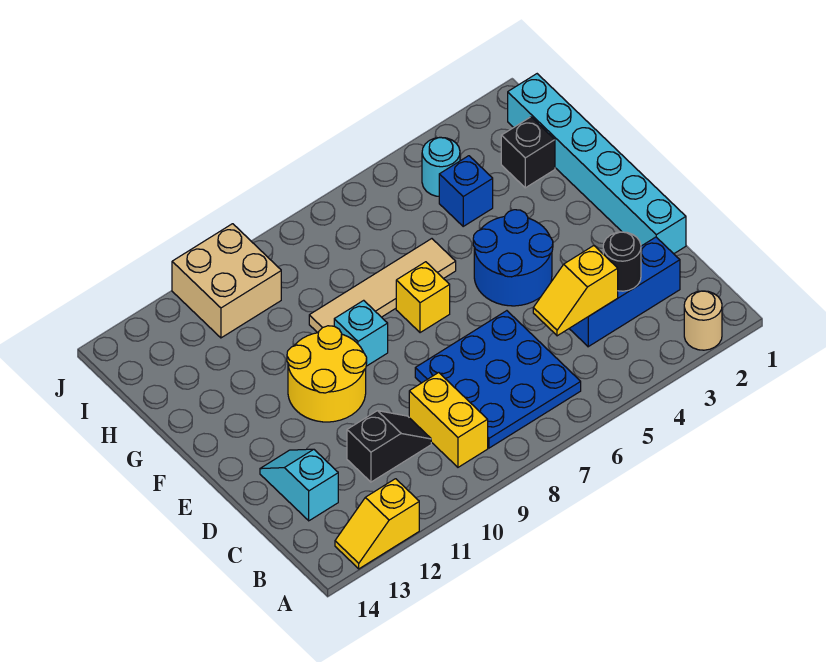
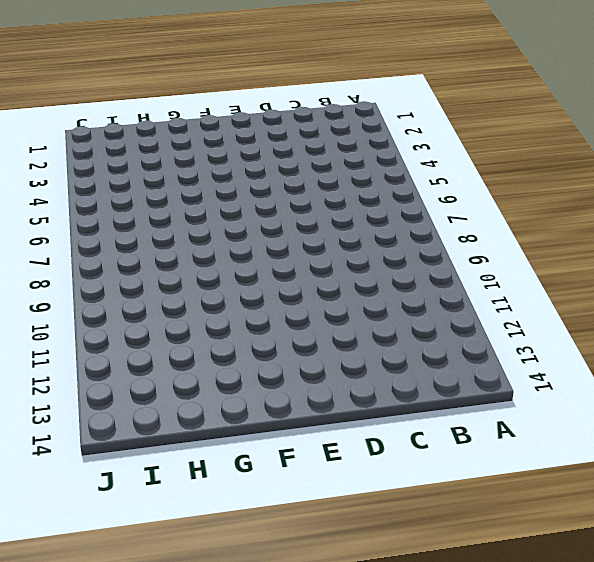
none -> tan 1x1 round brick [684,291,722,350]
none -> yellow 1x2 slope [335,479,419,569]
none -> blue 3x3 plate [415,311,581,448]

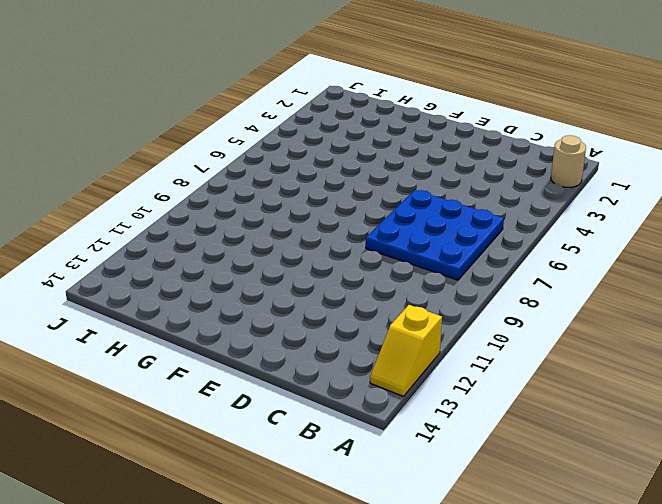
none -> yellow 1x2 brick [409,373,488,467]
none -> blue 1x3 brick [569,237,680,347]
none -> black 1x2 slope [347,411,431,482]

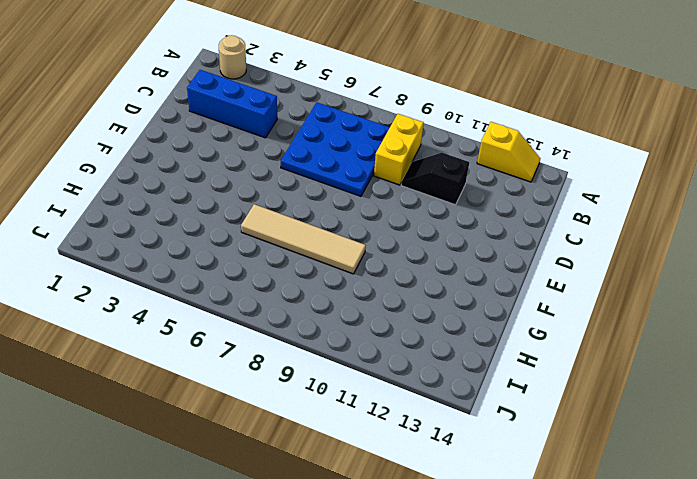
none -> cyan 1x2 slope [260,449,338,521]
none -> cyan 1x6 brick [508,74,686,254]
none -> blue 2x2 round brick [473,210,553,306]

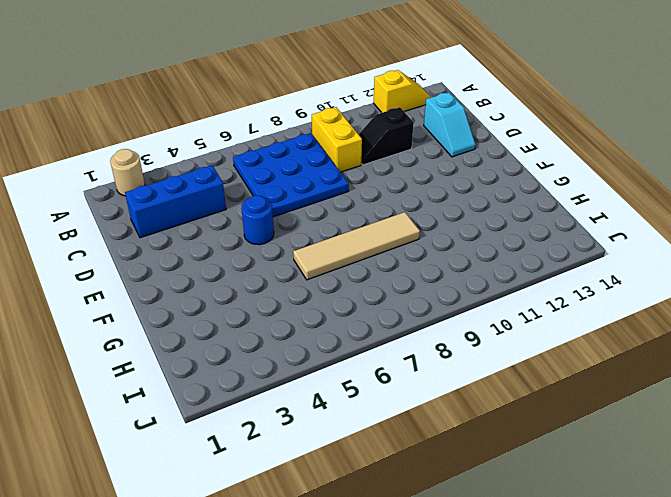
blue 1x1 round brick [241,195,274,245] -> blue 2x2 round brick [473,210,553,306]
none -> cyan 1x6 brick [508,74,686,254]
none -> yellow 2x2 round brick [287,326,367,422]
none -> yellow 1x1 brick [396,262,450,333]

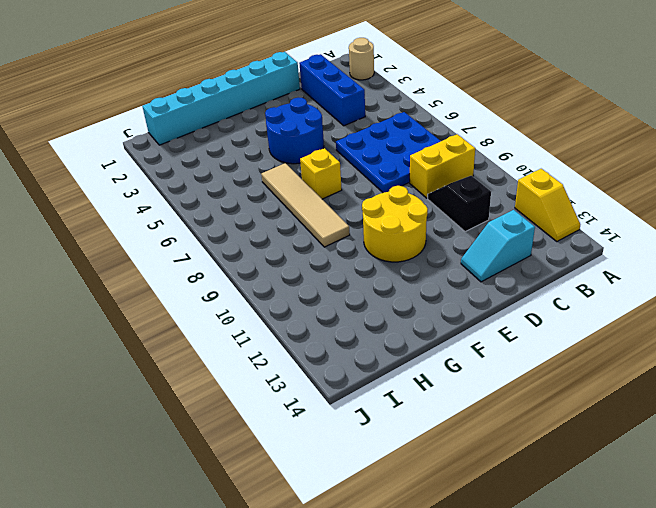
none -> cyan 1x1 brick [334,300,388,366]
none -> black 1x1 brick [501,117,555,188]
none -> blue 1x1 brick [439,156,493,226]

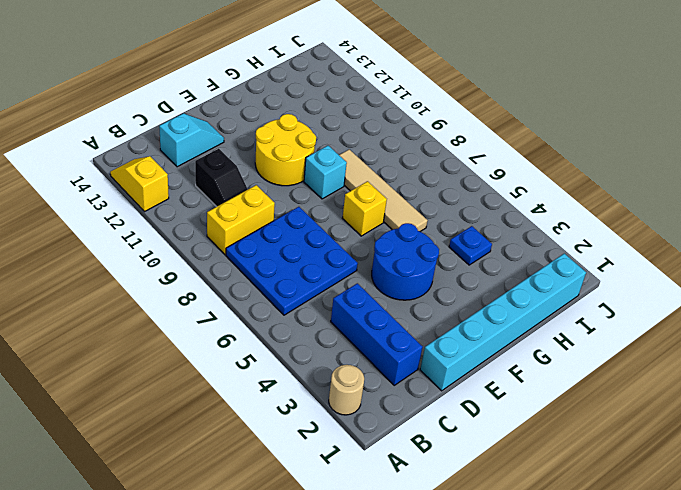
blue 1x1 plate [449,226,492,265] -> blue 1x1 brick [439,156,493,226]
none -> black 1x1 brick [501,117,555,188]
none -> cyan 1x1 round brick [422,137,460,196]
none -> tan 2x2 brick [172,224,281,338]

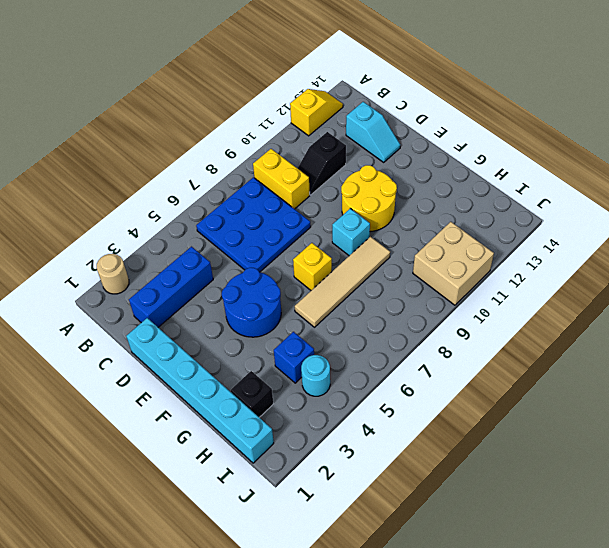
none -> black 1x1 round brick [603,232,641,291]
none -> yellow 1x2 slope [533,246,618,336]

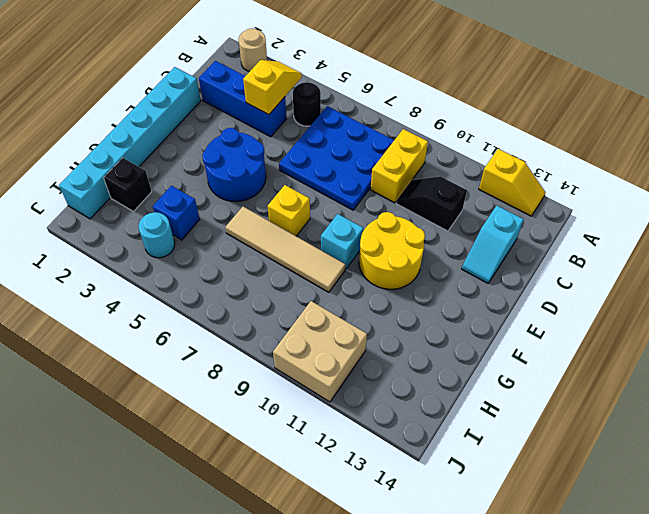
yellow 1x2 slope [243,60,302,115] -> yellow 1x2 slope turned to [533,246,618,336]
black 1x1 round brick [293,82,321,126] -> black 1x1 round brick moved to [603,232,641,291]

